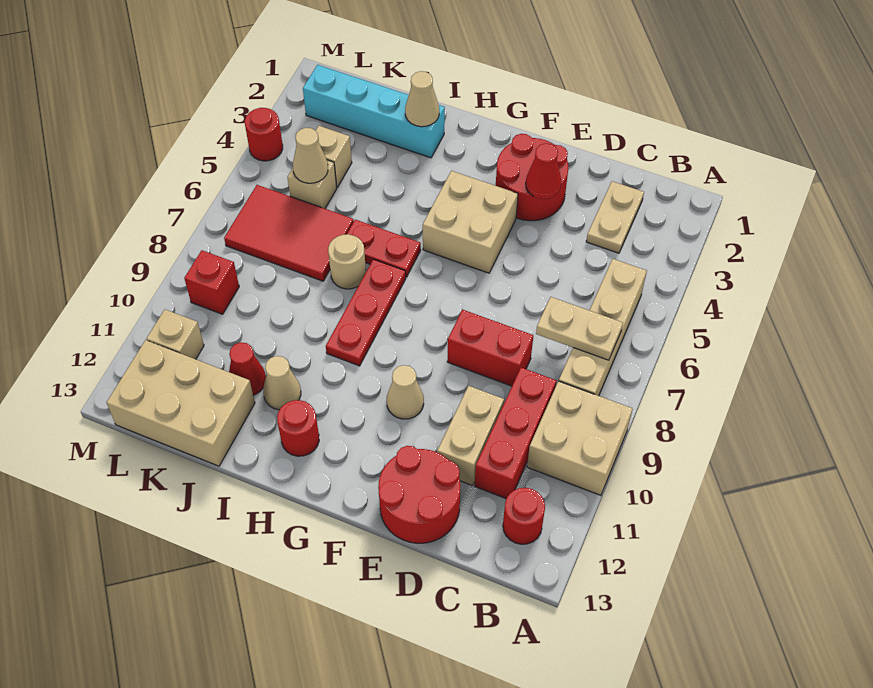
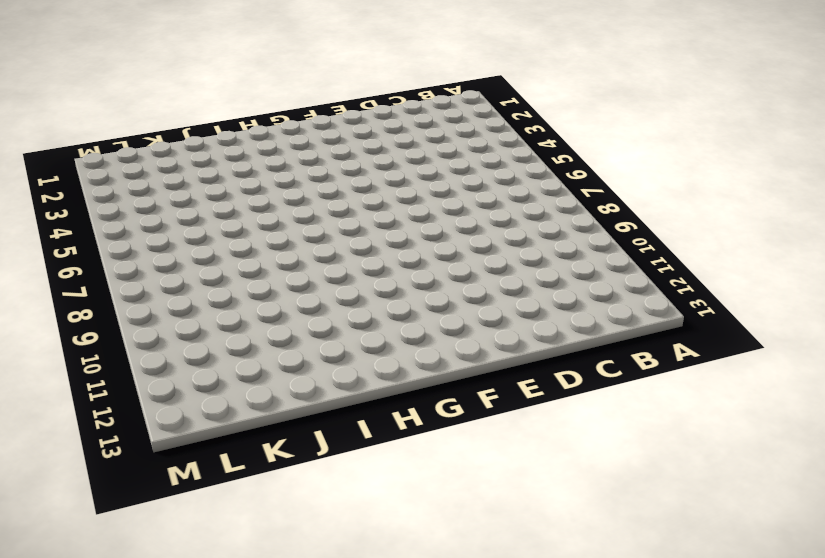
none -> tan 2x2 brick [527,381,633,495]
none -> tan 1x4 brick [559,259,647,396]
none -> red 1x1 round brick [503,488,545,544]

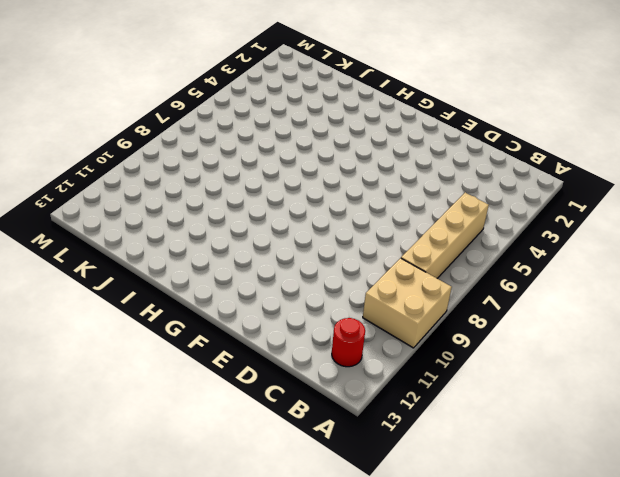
none -> tan 1x2 plate [586,181,644,253]
none -> red 1x3 brick [475,368,556,498]
none -> red 1x2 brick [447,310,533,386]

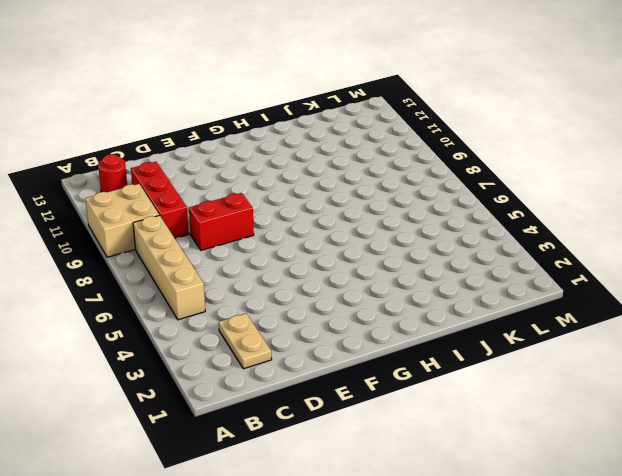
none -> tan 1x2 brick [437,386,504,486]
none -> red 2x2 round brick [378,446,460,543]
none -> red 2x2 round brick [496,134,568,221]

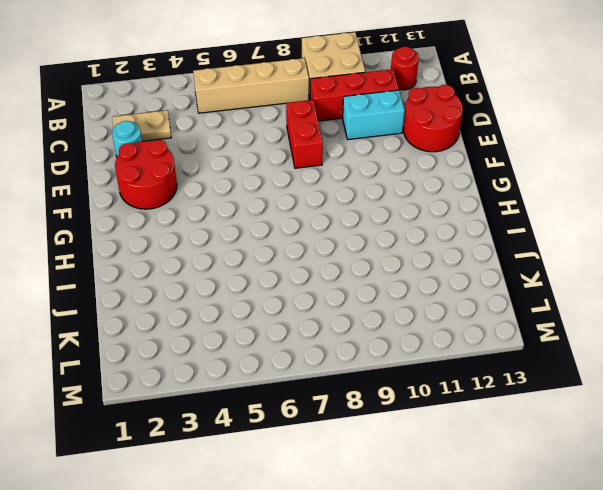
cyan 1x1 round brick [112,121,142,157] -> none
cyan 1x2 brick [343,90,405,140] -> tan 1x2 brick [437,386,504,486]
none -> tan 2x2 brick [423,171,518,273]
none -> tan 1x1 cone [387,365,424,419]
none -> red 1x2 plate [347,220,421,277]

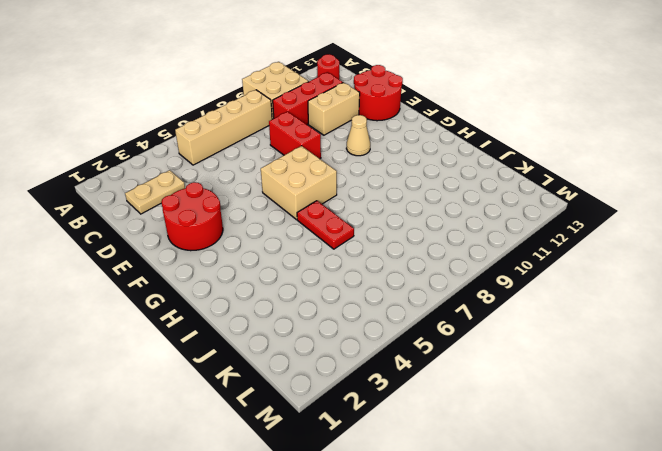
tan 2x2 brick [261,146,337,219] -> tan 2x2 brick moved to [423,171,518,273]
none -> red 1x3 plate [326,259,406,366]
none -> red 1x1 round brick [277,400,319,456]
none -> cyan 1x4 brick [303,65,445,158]

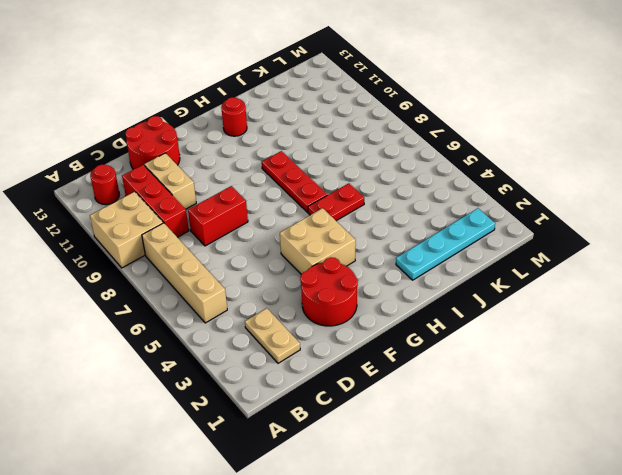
cyan 1x4 plate [396,208,495,280] -> cyan 1x4 brick [303,65,445,158]
none -> tan 1x1 cone [387,365,424,419]
none -> tan 1x1 round brick [328,234,366,289]
none -> tan 1x1 cone [263,356,301,410]

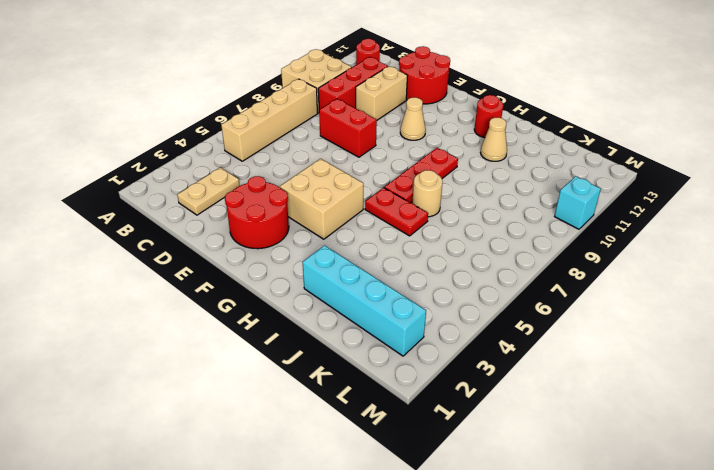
cyan 1x1 brick [555,176,601,229] -> none
none -> red 2x3 tile [224,185,354,281]
none -> red 1x1 cone [229,342,266,395]
none -> tan 2x3 brick [107,340,255,466]

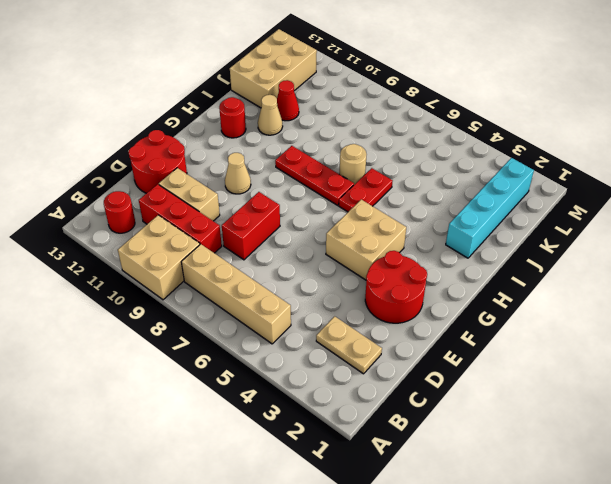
none -> red 2x3 tile [224,185,354,281]
none -> tan 1x1 brick [316,126,352,187]
none -> tan 1x1 brick [287,160,337,209]

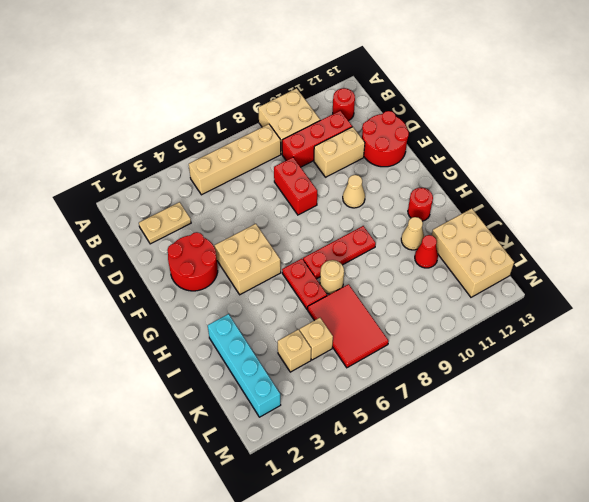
none -> red 1x1 brick [184,250,239,314]
none -> tan 1x1 brick [147,310,204,359]
none -> red 1x1 round brick [245,108,283,161]

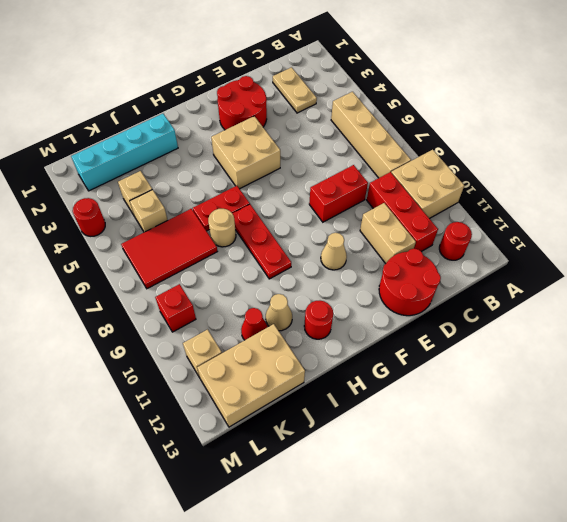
none -> tan 1x2 plate [536,297,623,360]
none -> red 1x1 cone [526,143,561,199]
none -> tan 1x1 cone [405,71,439,127]

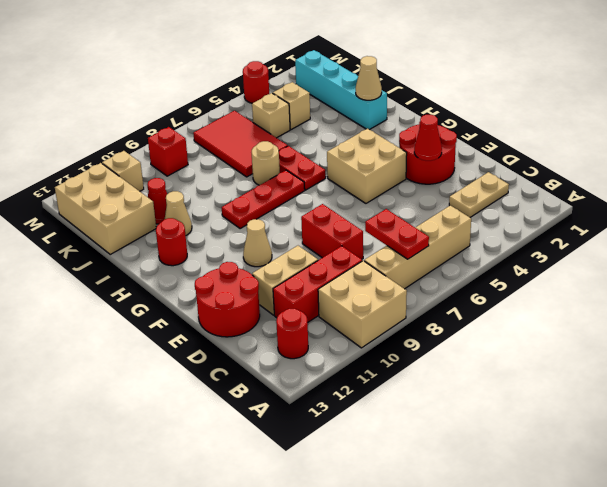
red 1x2 plate [365,209,429,259] -> tan 1x2 plate [536,297,623,360]
none -> tan 1x1 cone [293,128,328,183]

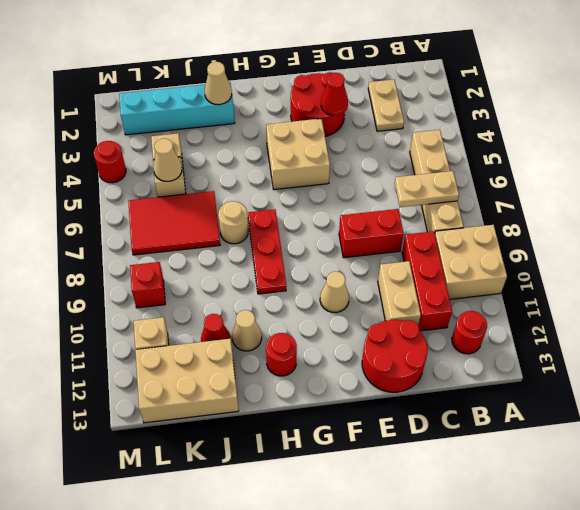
none -> red 1x2 plate [347,220,421,277]

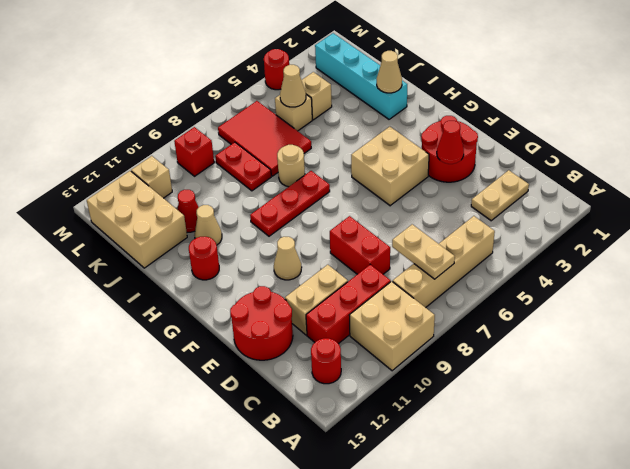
red 1x2 plate [215,142,271,191] -> red 1x2 plate moved to [347,220,421,277]

